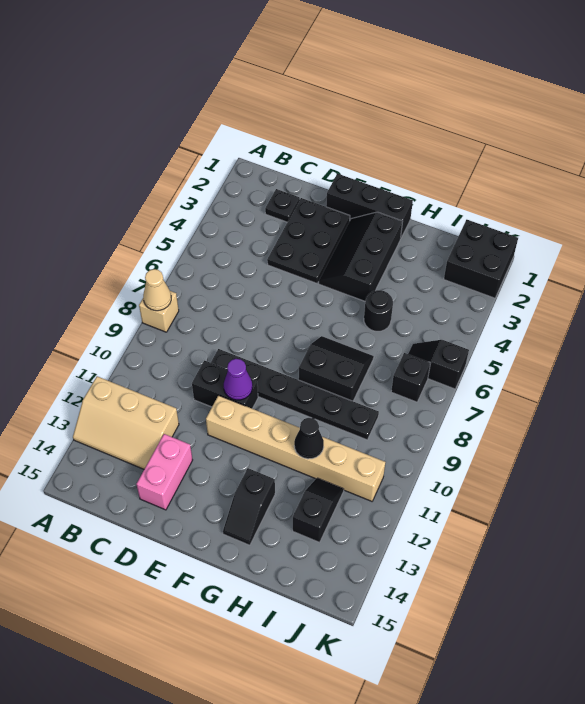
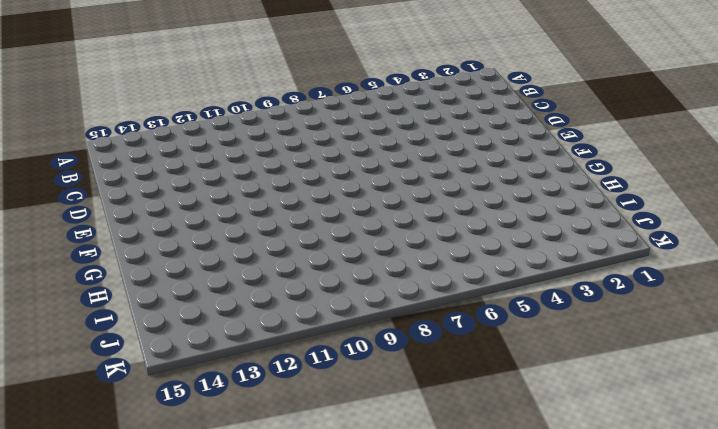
none -> tan 1x1 brick [139,291,179,332]
none -> tan 2x3 slope [73,376,179,469]
none -> black 1x1 plate [265,189,300,222]

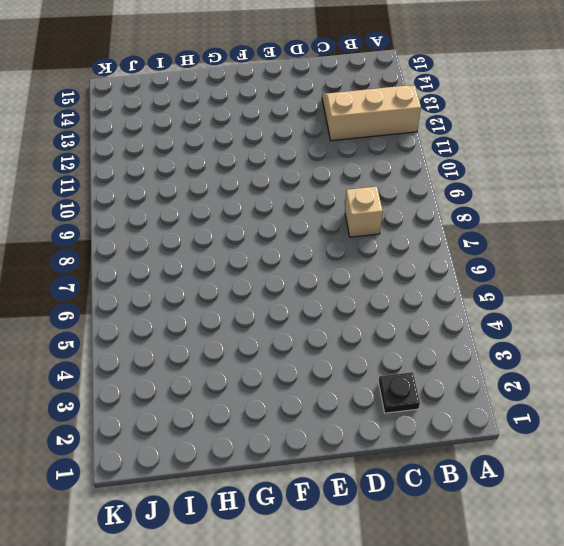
tan 1x1 brick [345,187,383,237] -> tan 1x1 brick moved to [139,291,179,332]
none -> black 2x3 plate [267,198,350,283]
none -> black 1x6 plate [211,349,379,440]
none -> black 1x2 brick [192,361,258,409]

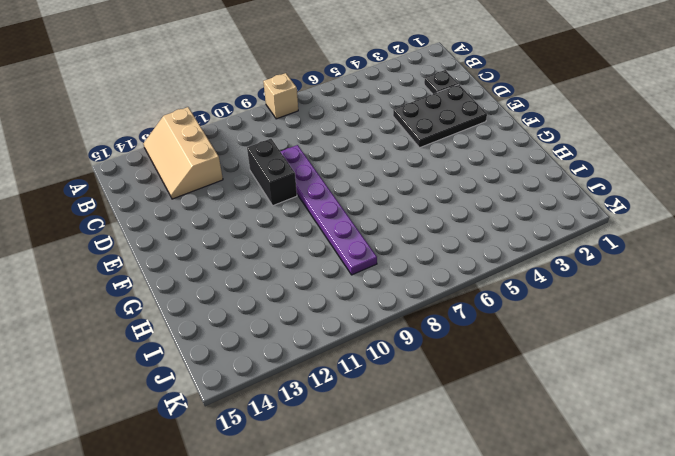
purple 1x6 plate [280,145,377,275] -> black 1x6 plate [211,349,379,440]
none -> pink 1x2 brick [136,434,192,510]
none -> black 1x3 brick [326,174,413,238]
none -> tan 1x6 brick [206,395,385,501]

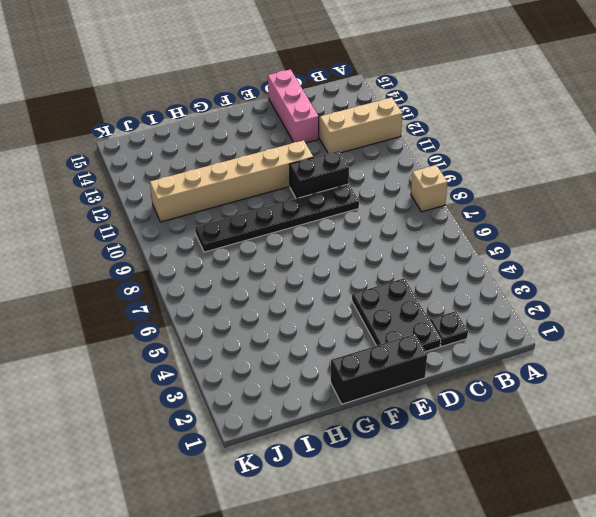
pink 1x3 brick [268,69,319,143] -> pink 1x2 brick [136,434,192,510]
none -> black 2x3 slope [319,212,403,301]
none -> black 2x2 slope [299,336,374,401]
none -> black 1x2 slope [223,468,275,545]

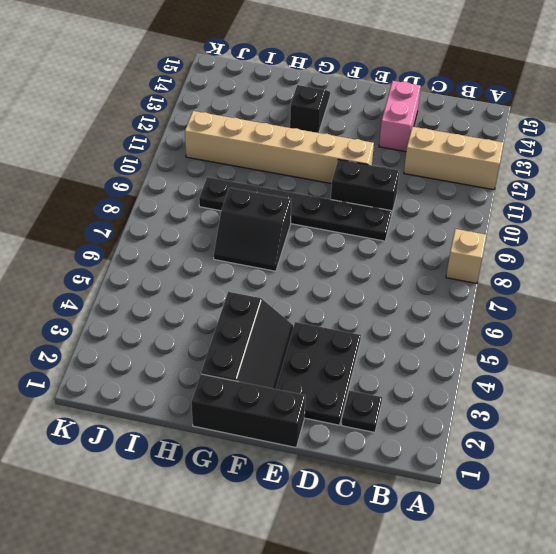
none -> black 1x1 round brick [364,290,393,331]
none -> black 1x2 slope [293,478,344,542]
none -> black 2x2 brick [444,220,518,298]

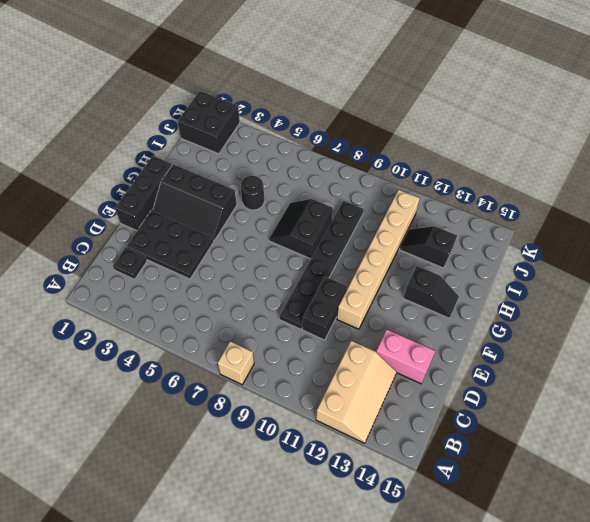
none -> black 1x2 slope [408,340,469,389]
none -> black 1x1 brick [391,353,430,402]
none -> tan 1x1 cone [143,269,171,311]

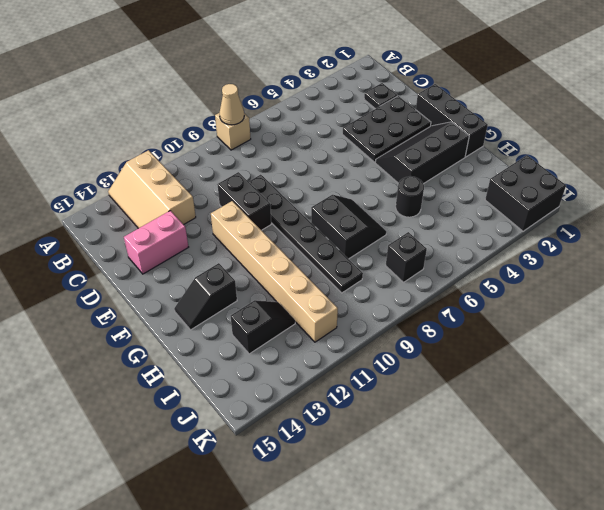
none -> black 1x2 slope [408,340,469,389]
none -> purple 1x1 cone [224,359,252,400]
none -> black 1x1 cone [294,418,324,459]

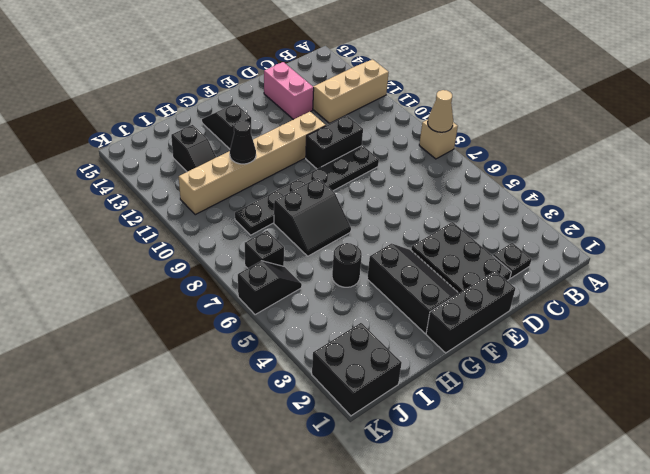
none -> purple 1x1 cone [224,359,252,400]

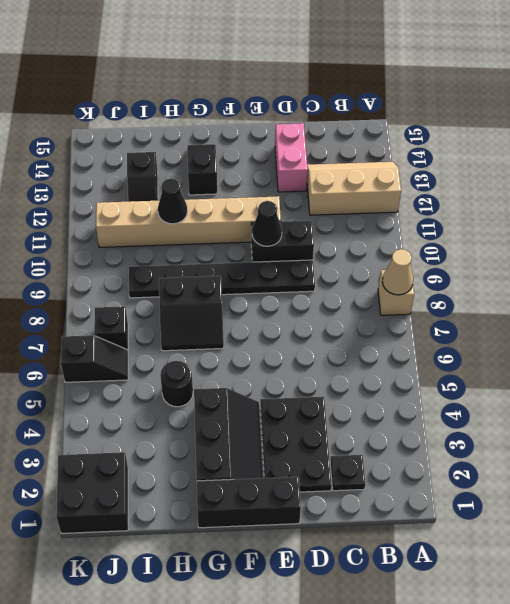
black 1x1 cone [252,201,282,246] -> purple 1x1 cone [224,359,252,400]

